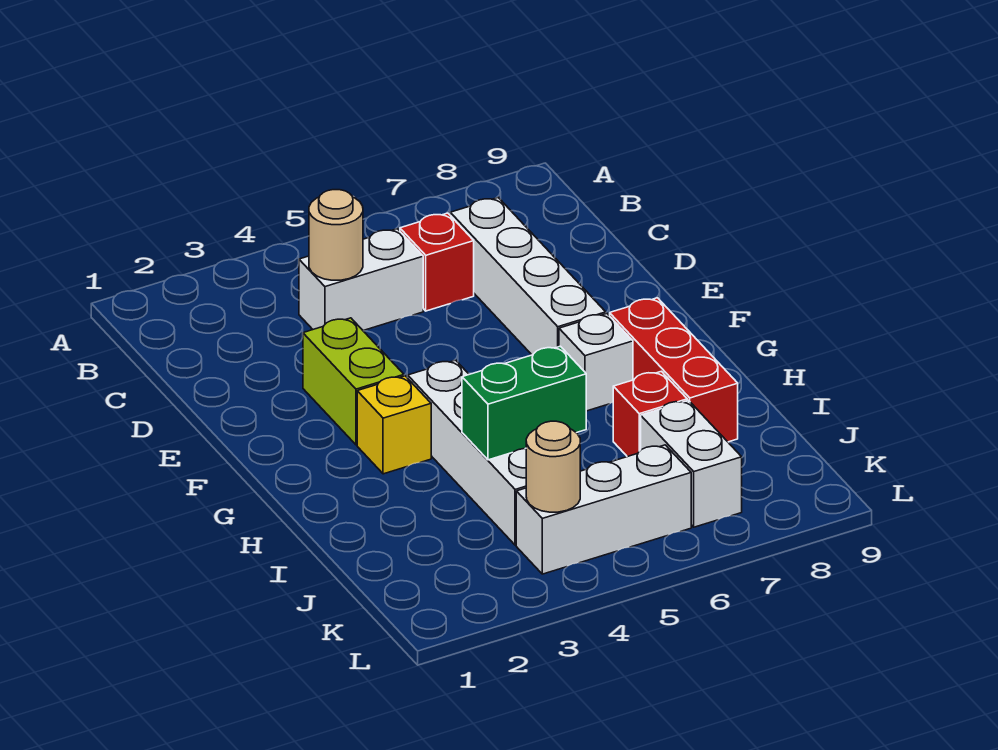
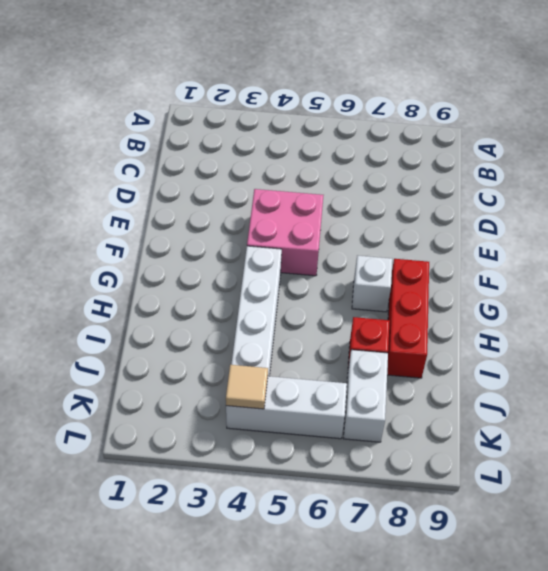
pink 2x2 brick [247,189,324,276] -> none
tan 1x1 tile [226,365,268,409] -> tan 1x1 round brick [526,421,580,512]
none -> white 1x2 brick [299,229,423,330]
none -> red 1x1 brick [400,213,474,311]
none -> white 1x4 brick [450,198,606,355]

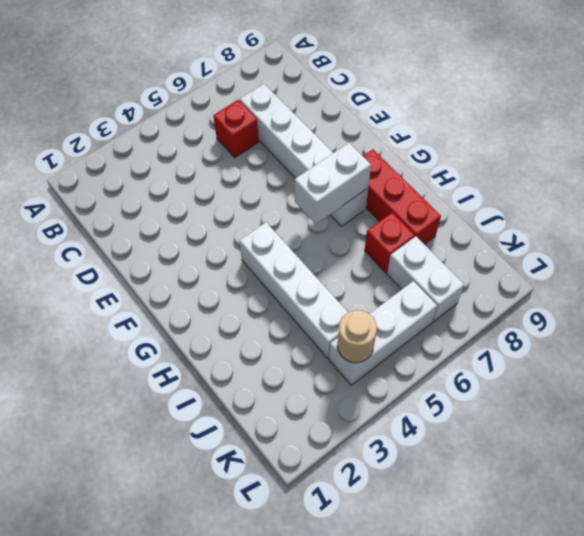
white 1x2 brick [295,143,371,224] -> white 1x2 brick moved to [299,229,423,330]
none -> lime 1x2 brick [303,318,404,445]
none -> yellow 1x1 brick [357,376,431,474]
none -> tan 1x1 round brick [309,190,363,280]

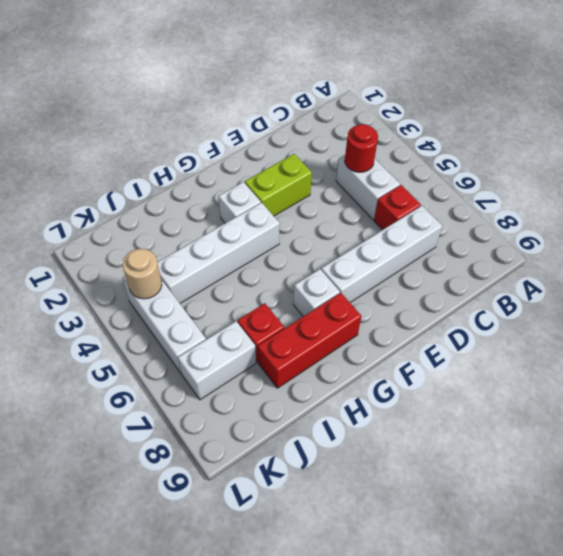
red 1x1 round brick [345,124,378,172] -> tan 1x1 round brick [309,190,363,280]
white 1x1 brick [218,182,261,223] -> yellow 1x1 brick [357,376,431,474]
none -> green 1x2 brick [462,346,586,460]

